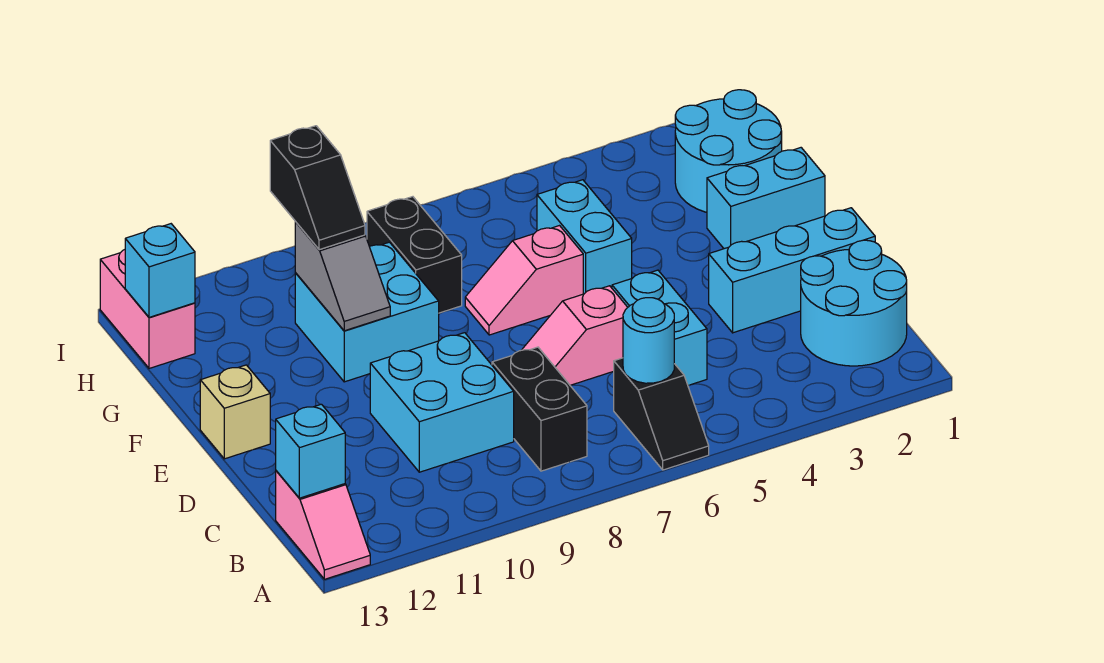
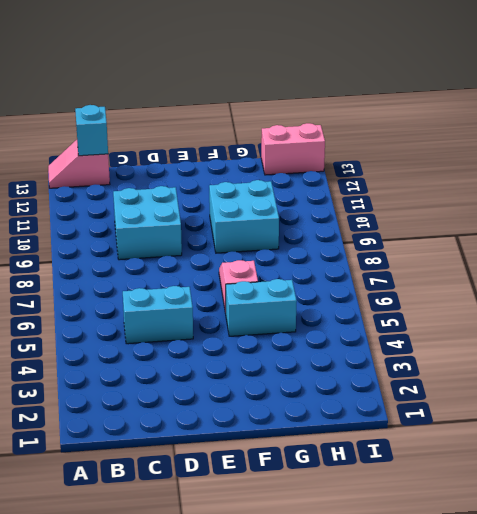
none -> black 1x2 slope [614,358,709,470]
none -> cyan 2x2 round brick [801,240,907,366]
none -> black 1x2 brick [492,347,587,471]

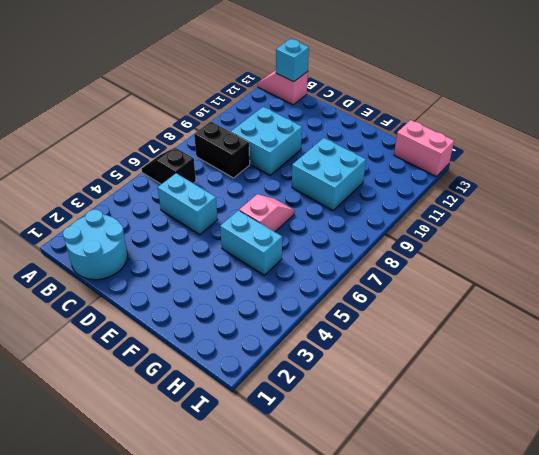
none -> cyan 1x3 brick [709,208,875,333]
none -> pink 1x2 slope [522,286,628,385]
none -> tan 1x1 brick [200,365,270,459]

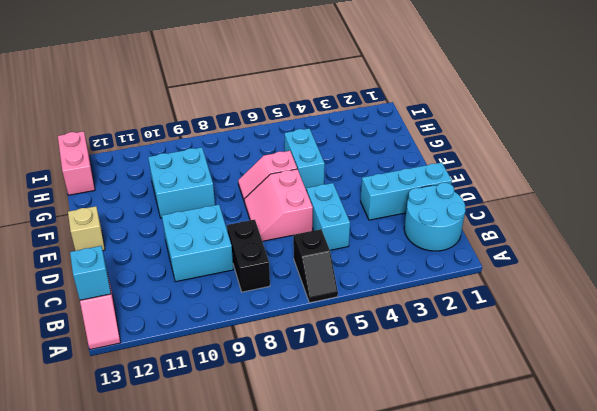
pink 2x2 slope [244,169,313,241] -> pink 1x2 slope [522,286,628,385]
none -> cyan 1x2 brick [707,148,825,249]
none -> cyan 2x2 round brick [675,90,782,212]
none -> black 1x2 brick [367,197,462,313]

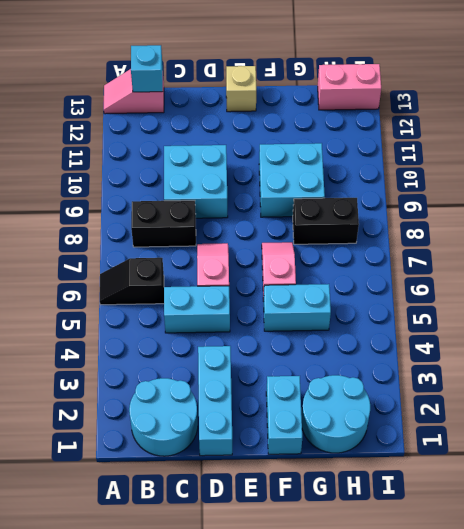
none -> cyan 1x1 round brick [623,298,674,383]
none -> grey 1x2 slope [295,222,390,331]
none -> cyan 1x1 brick [125,224,195,317]

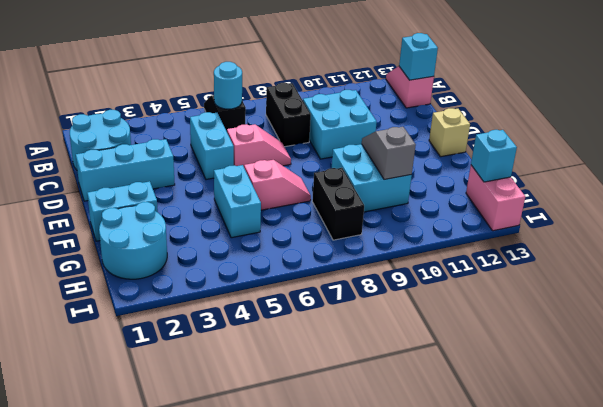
none -> black 1x2 slope [270,126,365,250]

